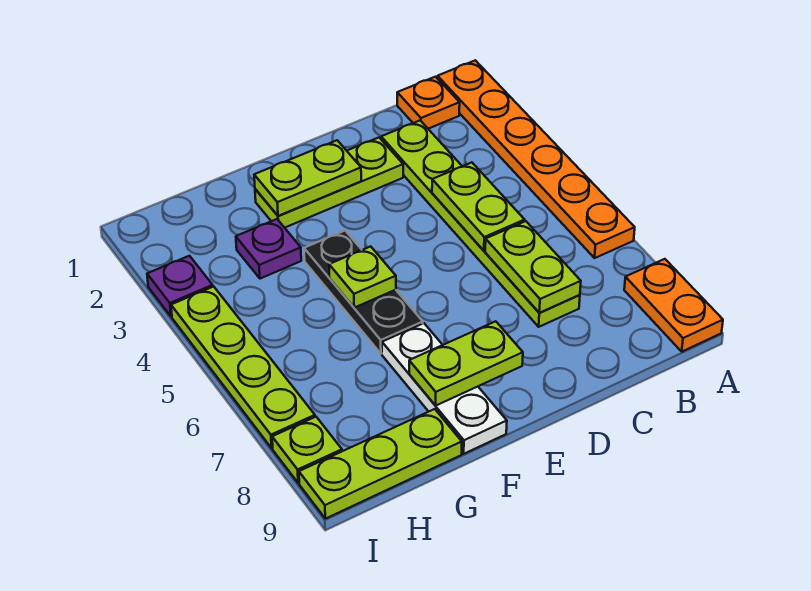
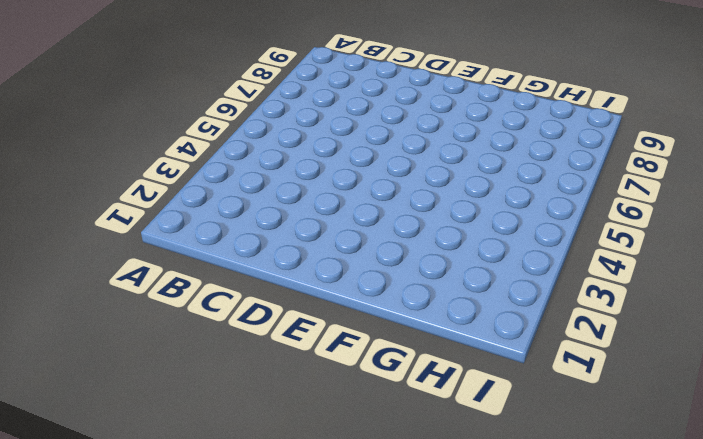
none -> orange 1x6 plate [438,60,635,258]
none -> orange 1x2 plate [624,259,723,352]
none -> orange 1x1 plate [397,77,460,129]

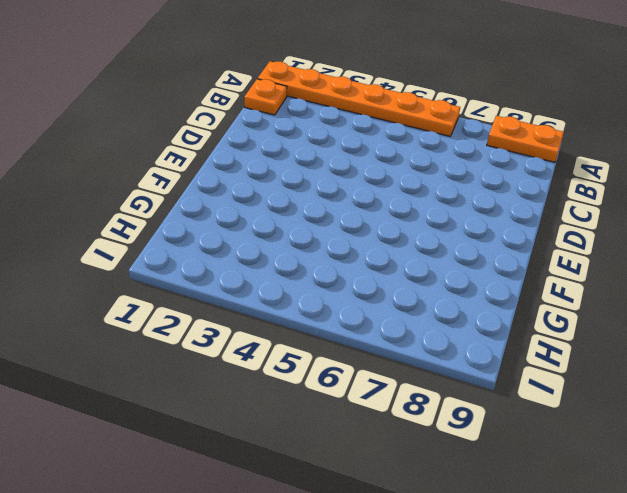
none -> lime 1x6 plate [381,121,580,327]
none -> lime 1x3 plate [255,138,403,228]
none -> black 1x3 plate [304,231,423,354]

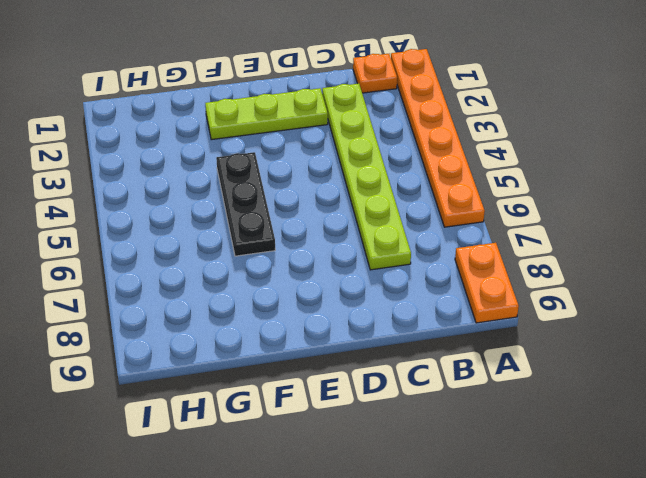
none -> white 1x3 plate [382,323,507,454]
none -> purple 1x1 plate [236,219,301,279]
none -> lime 1x3 plate [299,409,462,519]

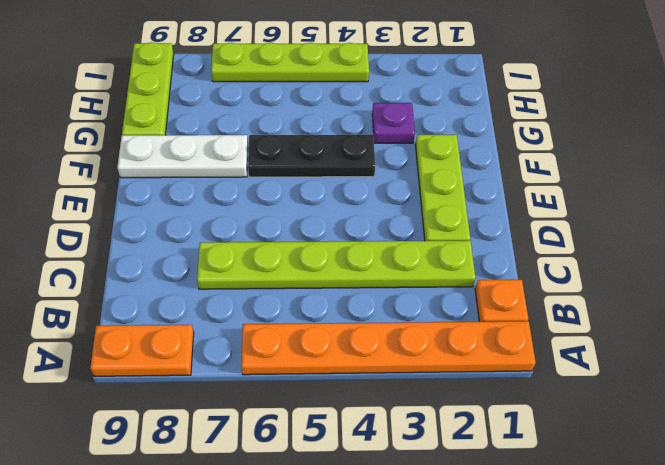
none -> purple 1x1 plate [147,256,213,317]
none -> lime 1x1 plate [272,417,342,483]
none -> lime 1x2 plate [432,162,525,251]

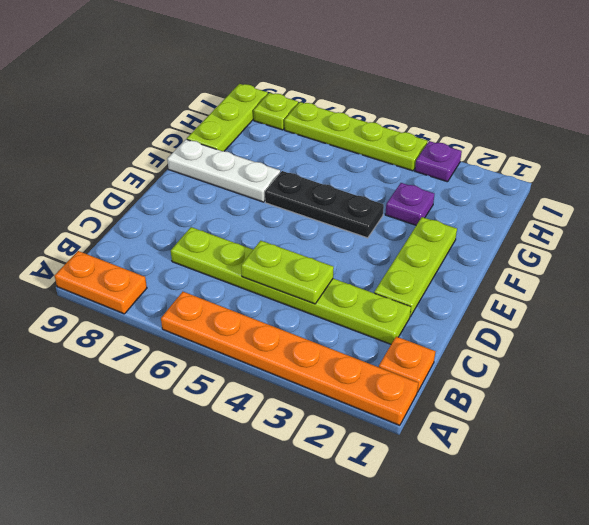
none -> lime 1x2 plate [485,221,581,313]
none -> lime 1x2 plate [254,140,361,216]
none -> lime 1x2 plate [409,321,523,406]

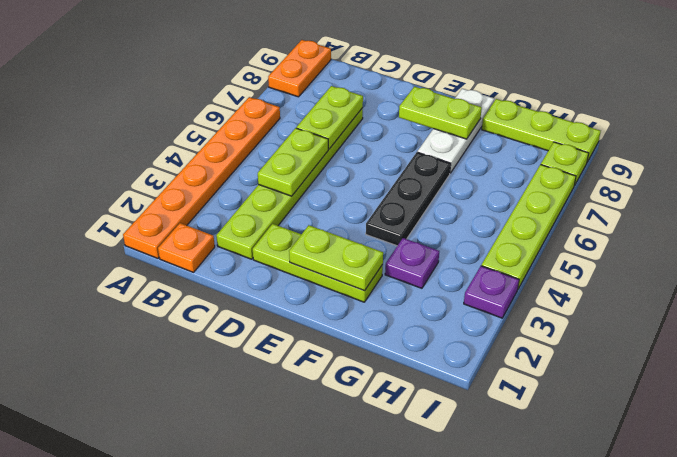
none -> lime 1x1 plate [329,246,396,308]

